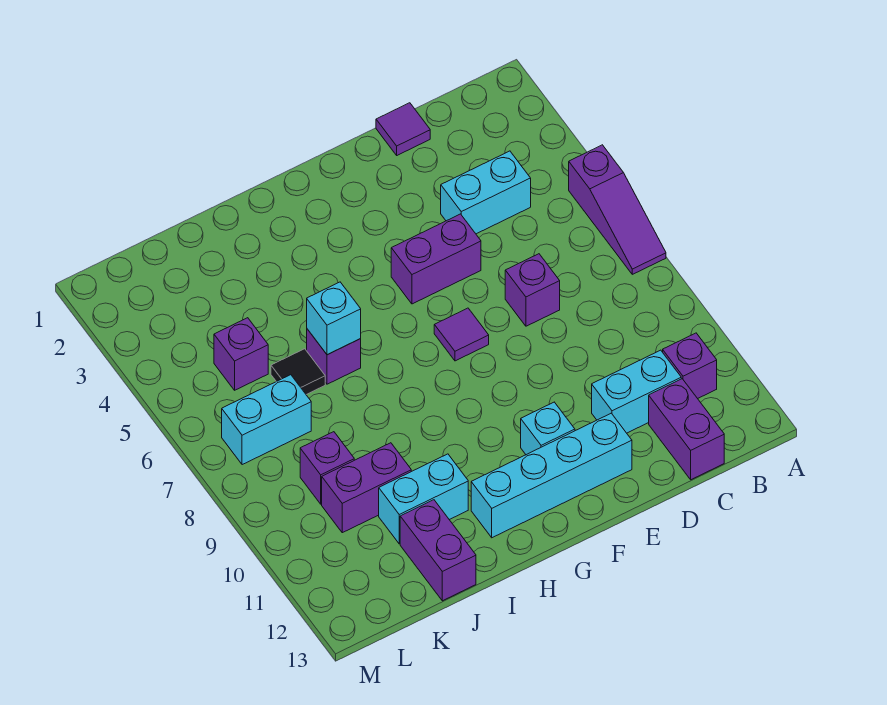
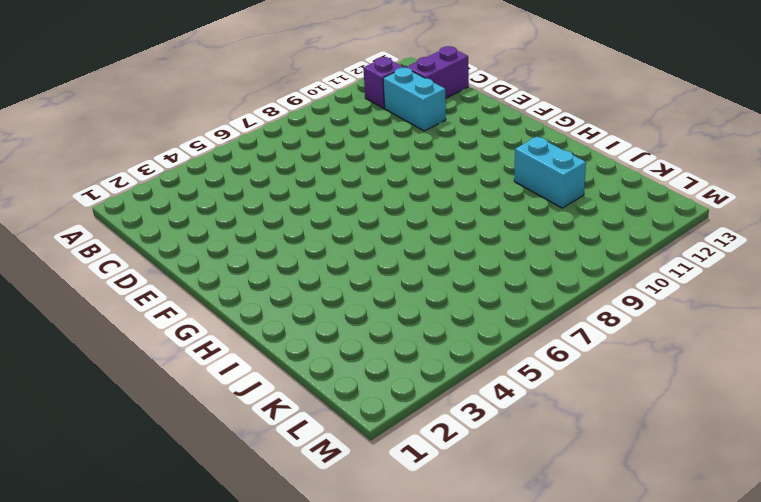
none -> purple 1x3 slope [569,145,666,274]
none -> cyan 1x2 brick [441,151,531,234]
none -> purple 1x1 tile [376,103,430,155]

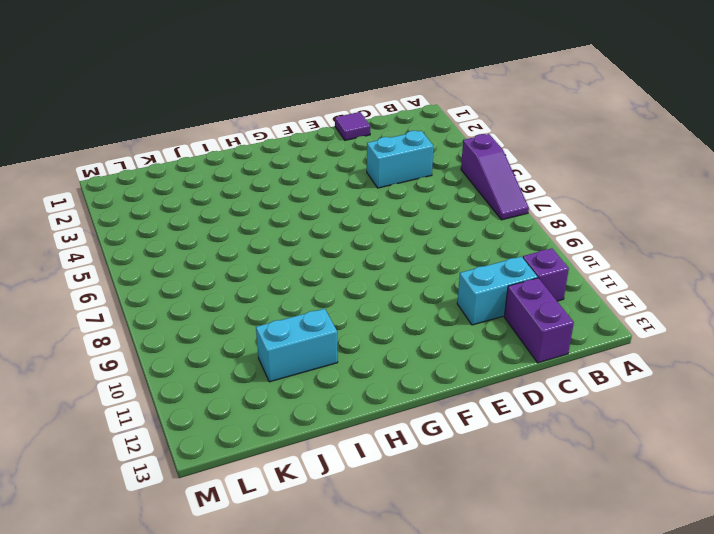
none -> purple 1x1 brick [505,254,560,326]
none -> purple 1x2 brick [391,214,481,304]
none -> cyan 1x4 brick [471,413,632,538]

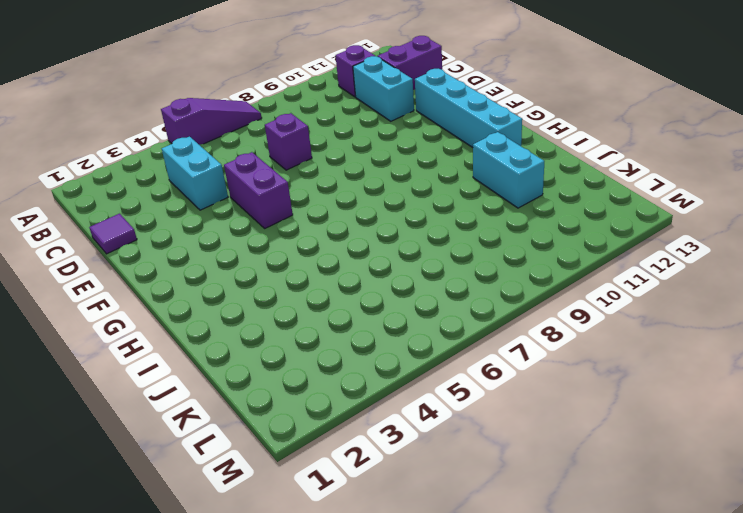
none -> purple 1x1 tile [434,308,489,361]
none -> cyan 1x1 brick [521,402,575,455]
none -> purple 1x1 brick [307,329,361,384]

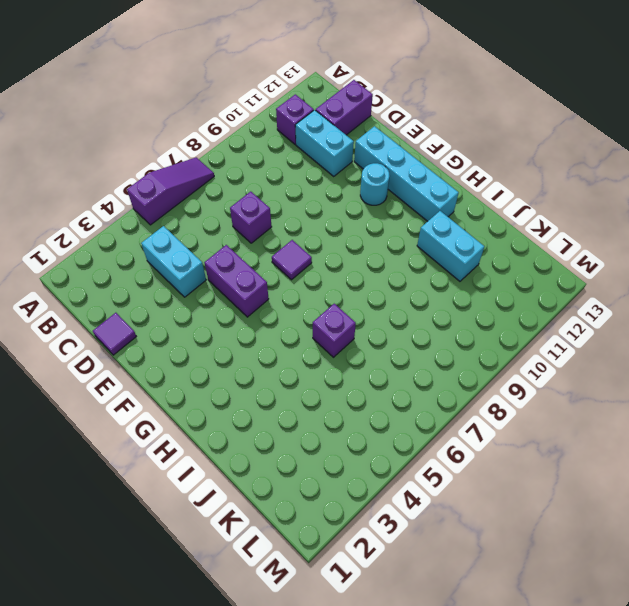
cyan 1x1 round brick [360,163,389,205] -> cyan 1x1 brick [521,402,575,455]
none -> black 1x1 tile [271,349,325,395]
none -> purple 1x2 brick [322,443,411,533]
none -> purple 1x2 brick [400,500,476,601]

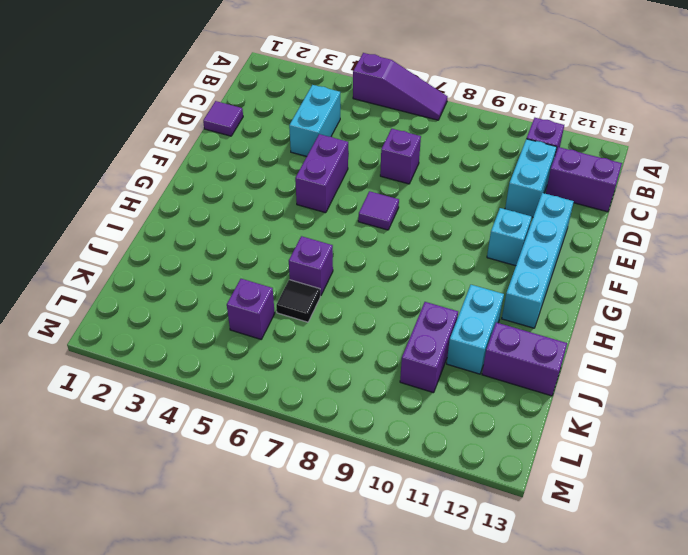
none -> cyan 1x2 brick [222,375,311,465]
none -> purple 1x1 brick [300,432,354,504]
none -> cyan 1x1 brick [307,282,361,355]

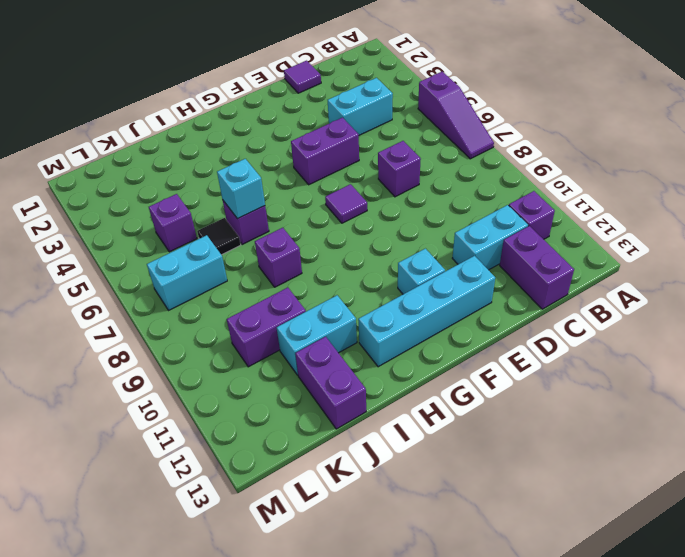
purple 1x1 brick [255,228,302,287] -> purple 1x1 brick moved to [300,432,354,504]

